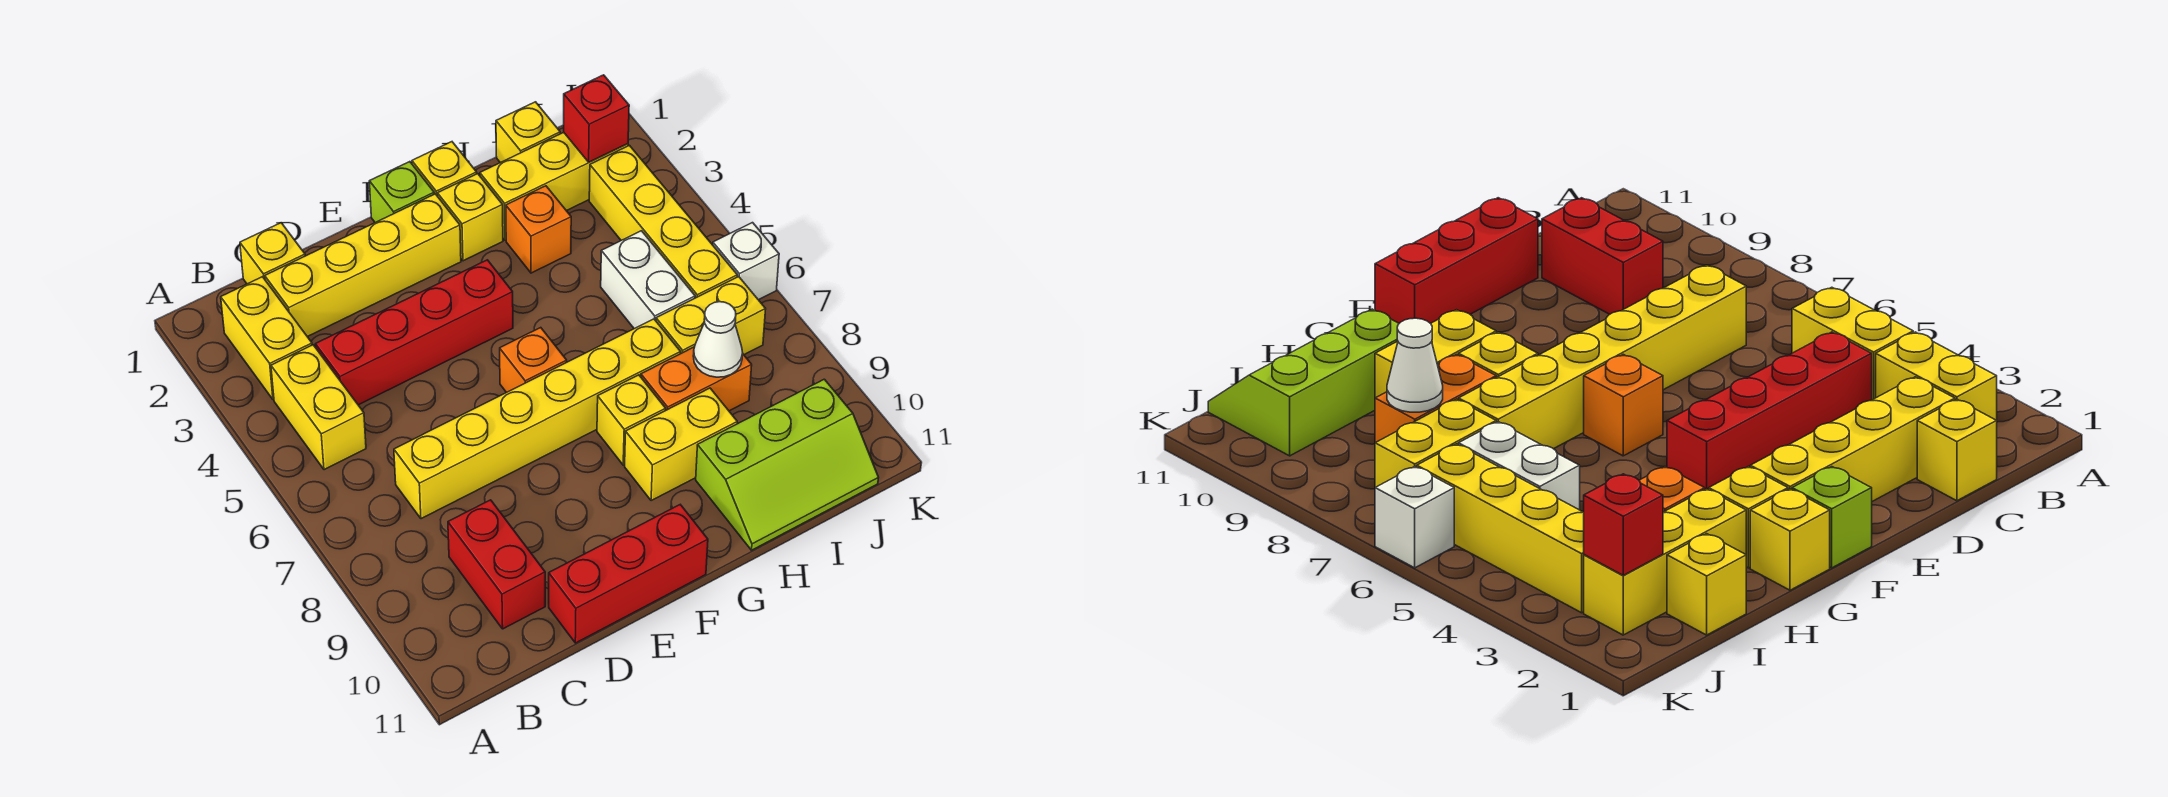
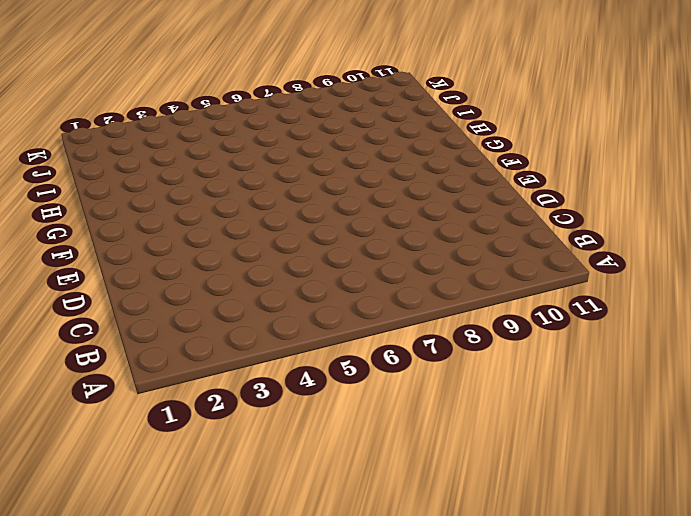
none -> yellow 1x2 brick [221,277,312,400]
none -> yellow 1x2 brick [271,345,366,470]
none -> yellow 1x1 brick [240,223,305,284]

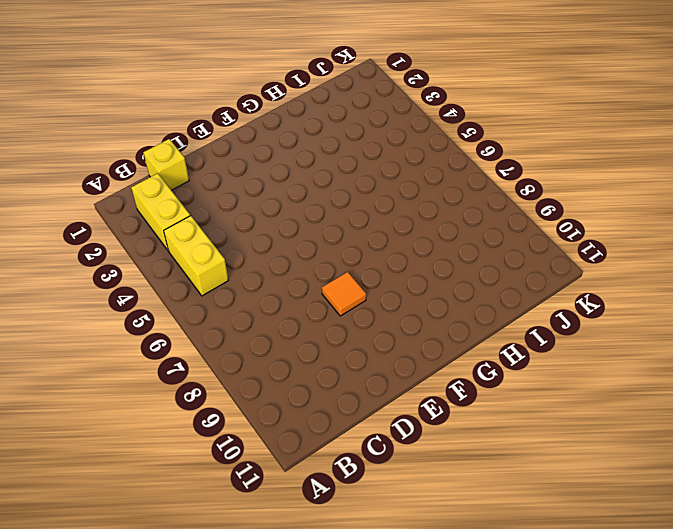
orange 1x1 tile [322,272,366,316] -> none
none -> yellow 1x4 brick [265,194,461,337]
none -> red 1x4 brick [315,260,513,405]
none -> yellow 1x6 brick [394,319,681,519]

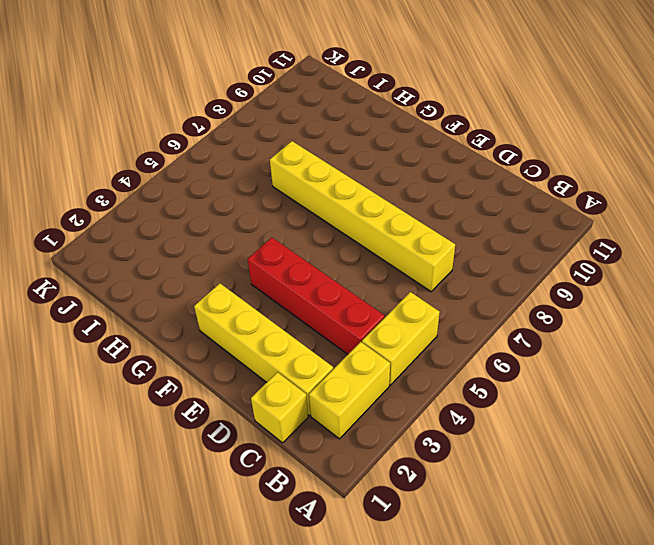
none -> red 1x2 brick [448,500,545,629]
none -> red 1x3 brick [549,505,708,643]
none -> lime 1x1 brick [369,162,434,223]

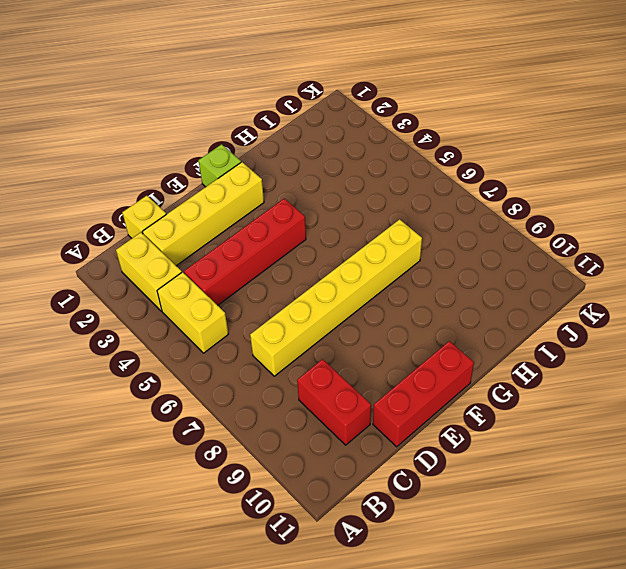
none -> orange 1x1 brick [500,328,567,392]
none -> yellow 1x1 brick [412,142,477,196]
none -> yellow 1x1 brick [437,174,503,261]

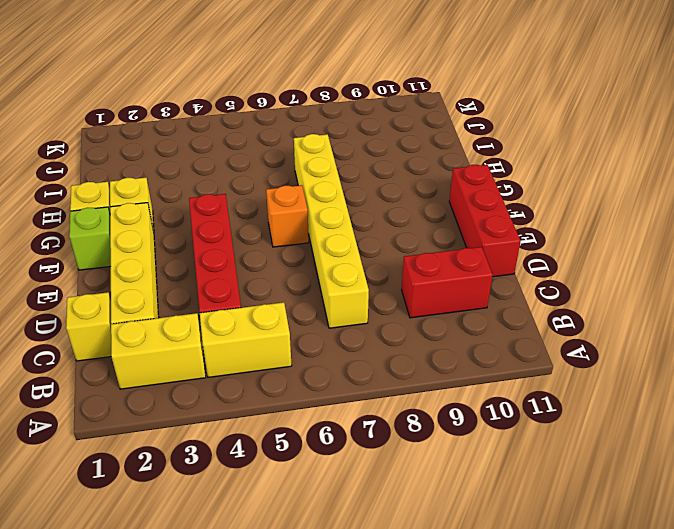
none -> yellow 1x1 brick [597,375,666,465]
none -> yellow 1x2 brick [625,388,737,501]
none -> yellow 1x3 brick [480,132,628,240]

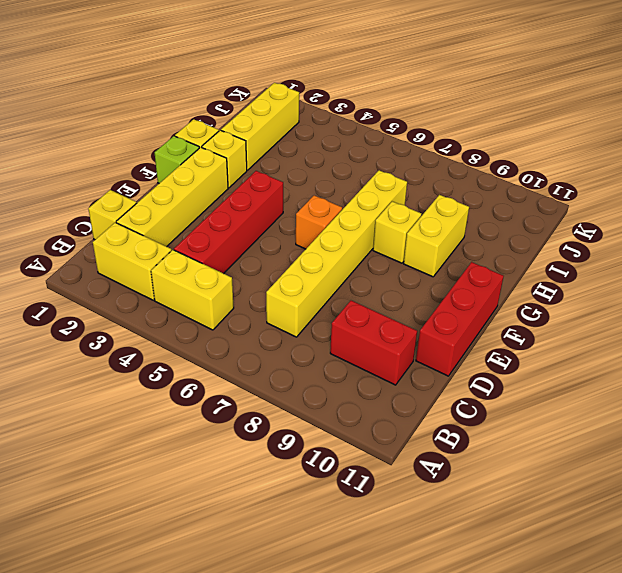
none -> orange 1x1 brick [506,186,571,273]
none -> orange 1x2 brick [641,347,752,411]
none -> lime 2x3 slope [696,379,878,550]

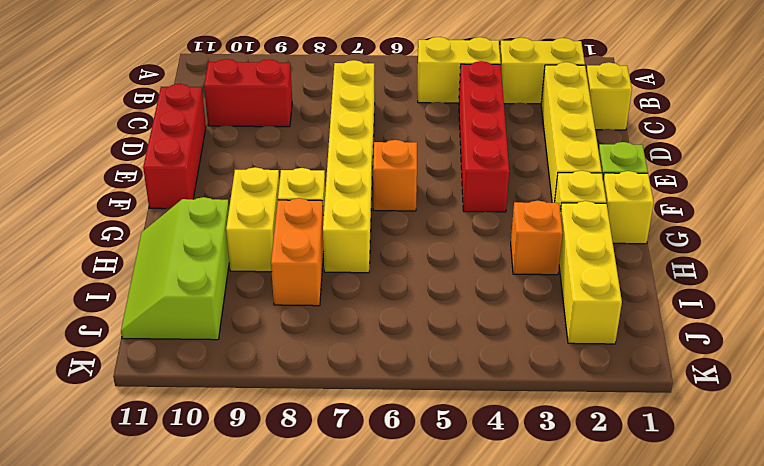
none -> yellow 1x1 brick [496,102,560,163]
none -> white 1x2 brick [601,231,695,329]
none -> yellow 1x2 brick [656,277,766,355]

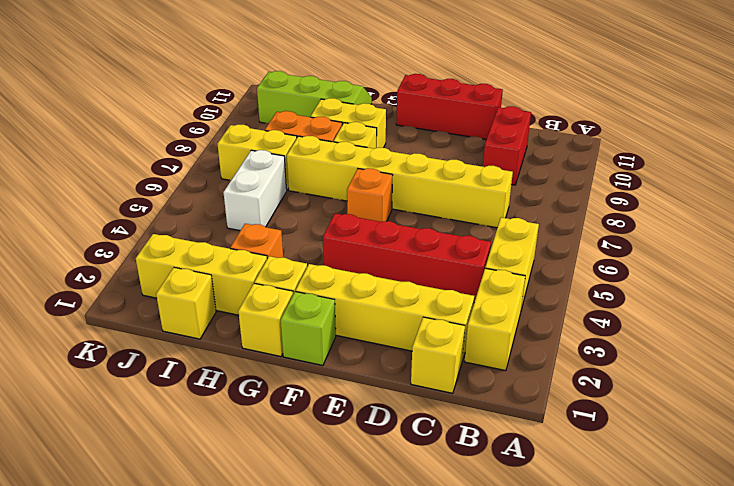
none -> yellow 1x4 brick [589,145,737,298]
none -> white 1x1 brick [713,223,779,300]
none -> white 1x1 cone [693,302,743,377]

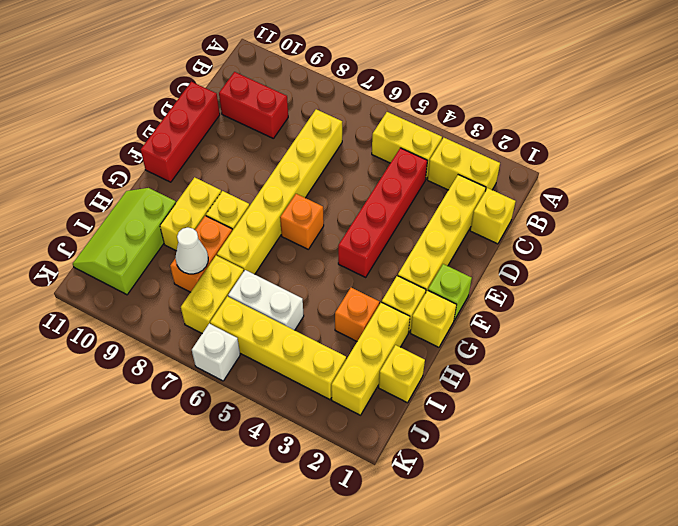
none -> red 1x1 brick [564,75,629,162]

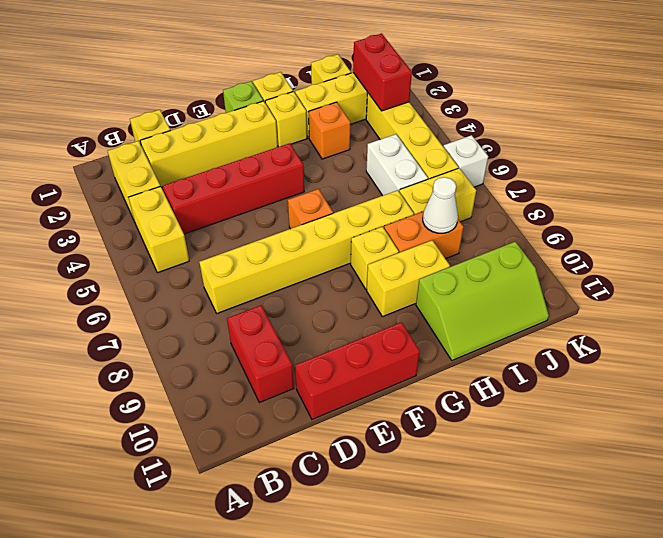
red 1x2 brick [353,33,412,111] -> red 1x1 brick [564,75,629,162]

